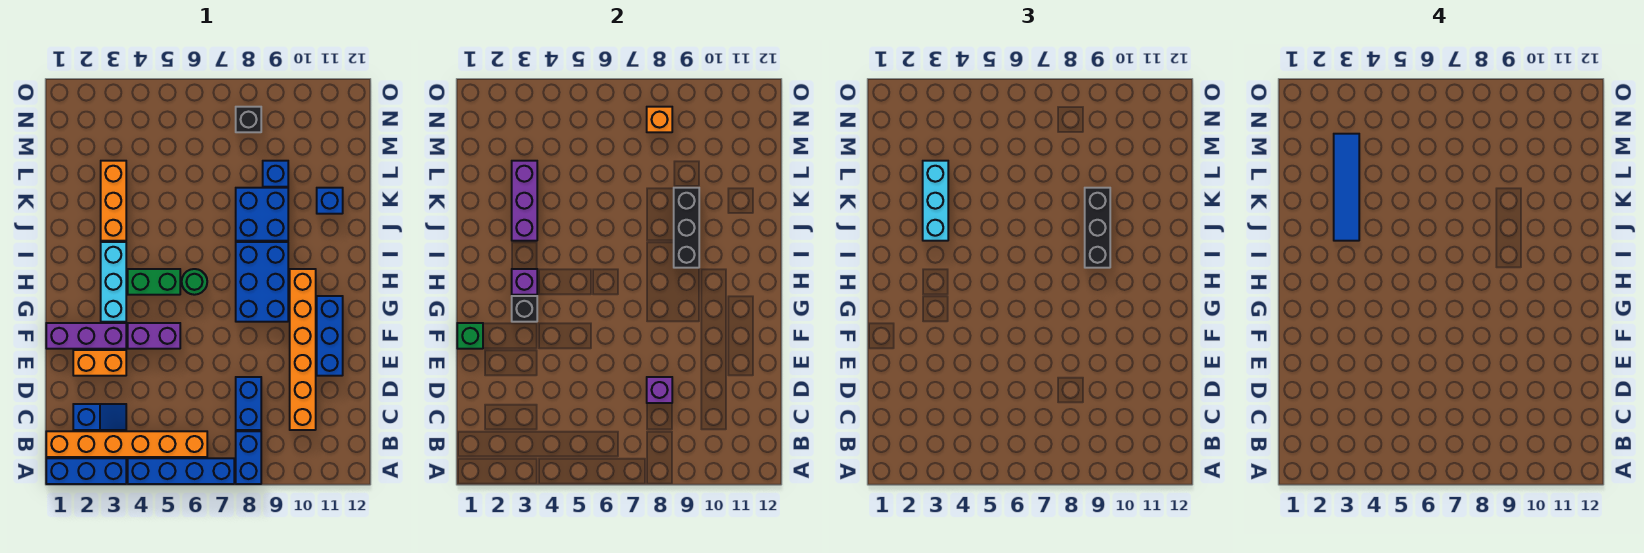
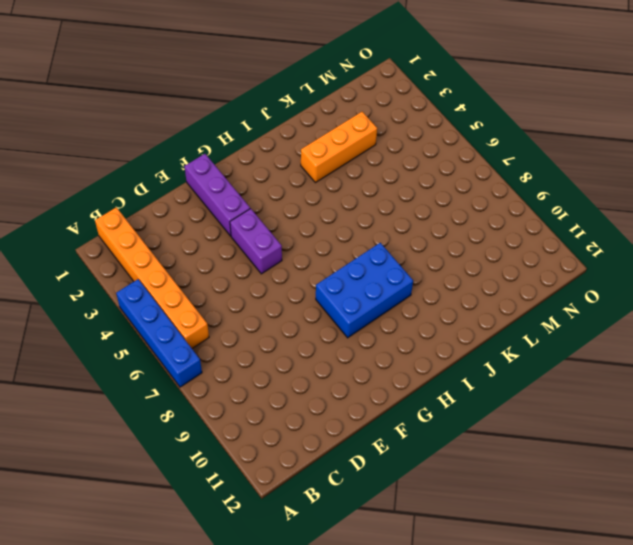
none -> blue 1x3 brick [46,458,126,484]
none -> blue 1x2 brick [236,431,261,484]
none -> blue 1x2 slope [73,404,126,430]
none -> blue 1x2 brick [236,377,261,430]

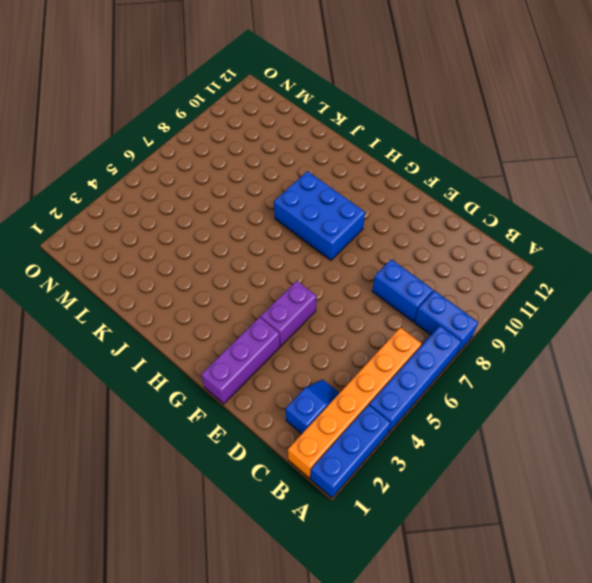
none -> orange 1x6 brick [290,269,316,430]
none -> orange 1x2 brick [73,350,126,376]
none -> blue 1x3 brick [317,296,343,376]
none -> cyan 1x3 brick [101,242,126,322]

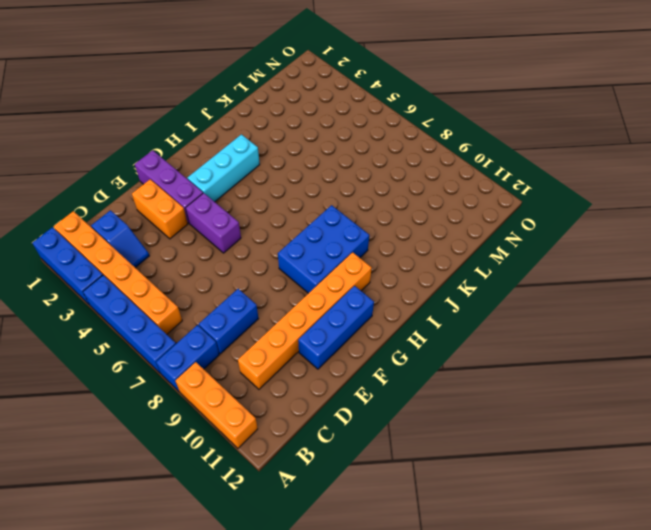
orange 1x3 brick [175,362,258,448] -> orange 1x3 brick turned to [101,161,126,241]
none -> green 1x2 brick [128,269,180,295]
none -> green 1x1 round brick [182,269,207,295]
none -> blue 2x2 brick [236,188,288,241]
none -> blue 1x1 brick [317,188,343,214]

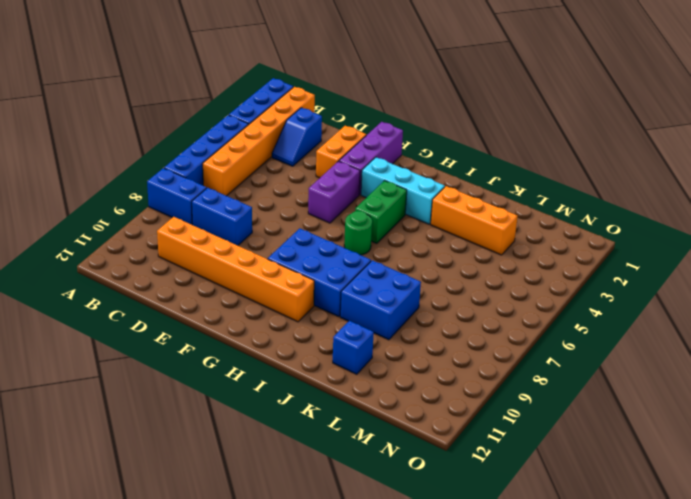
none -> blue 1x3 brick [317,296,343,376]
none -> blue 1x1 brick [263,161,288,187]
none -> black 1x1 brick [236,107,261,132]
none -> purple 1x1 brick [647,377,672,403]

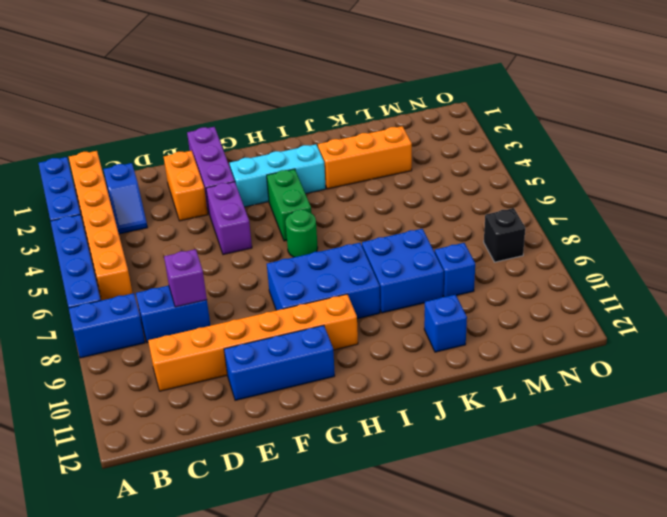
none -> green 1x1 brick [457,323,483,349]
none -> black 1x1 brick [512,296,537,322]
none -> purple 1x1 brick [512,269,537,295]
none -> black 1x3 brick [674,188,699,268]

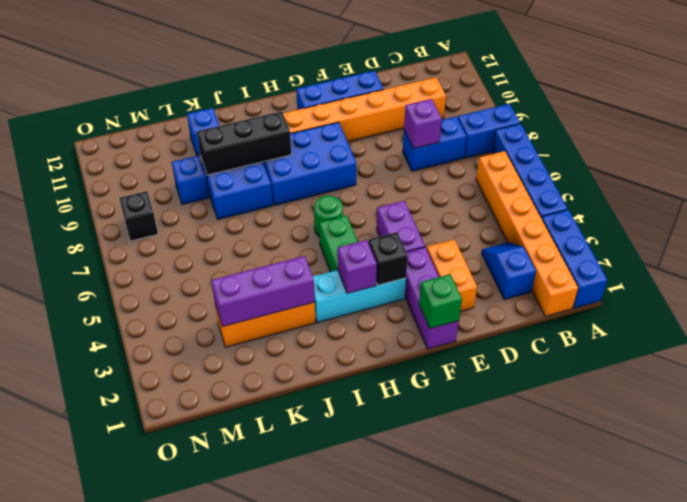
none -> orange 1x1 brick [647,107,672,132]
none -> black 1x3 brick [1085,188,1110,268]
none -> cyan 1x3 brick [923,161,948,241]
none -> blue 1x4 tile [1334,134,1359,241]

